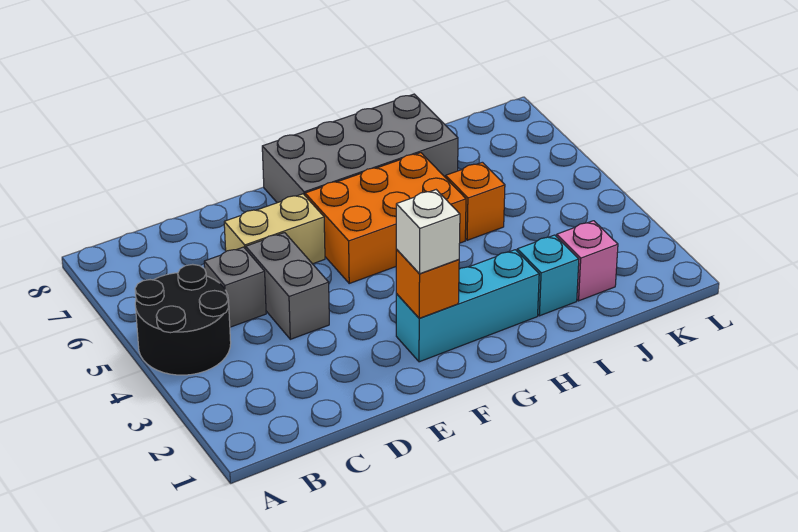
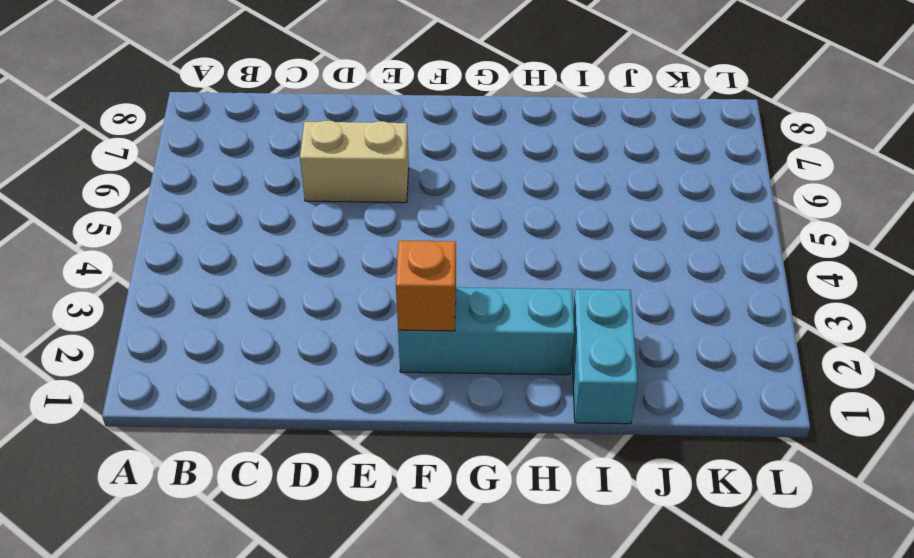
cyan 1x2 brick [572,289,638,424] -> cyan 1x1 brick [517,235,579,316]
none -> black 2x2 round brick [135,264,231,375]
none -> grey 1x1 brick [204,247,266,327]
none -> grey 1x2 brick [246,233,329,339]

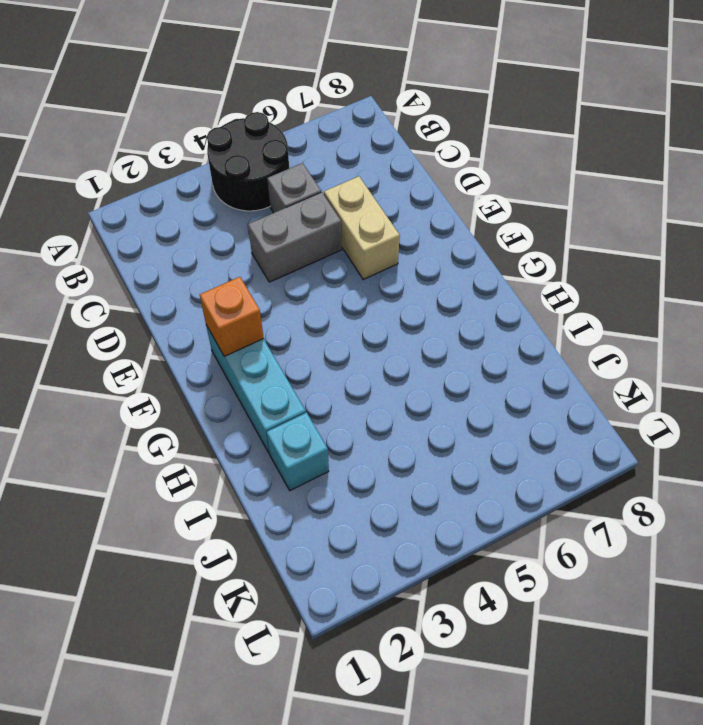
none -> orange 2x3 brick [305,153,466,283]
none -> grey 2x4 brick [262,94,458,203]
none -> orange 1x1 brick [446,162,505,240]

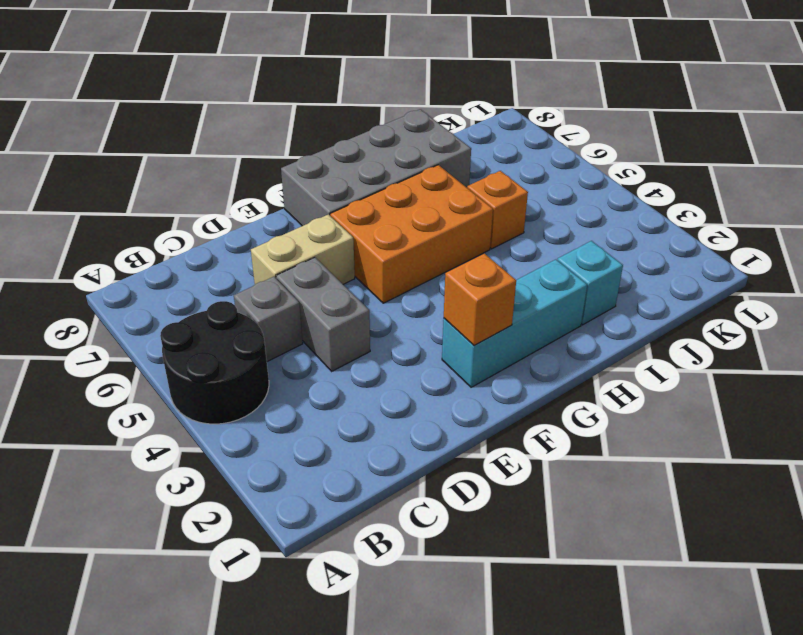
none -> pink 1x1 brick [557,221,618,301]
none -> white 1x1 brick [396,190,460,274]

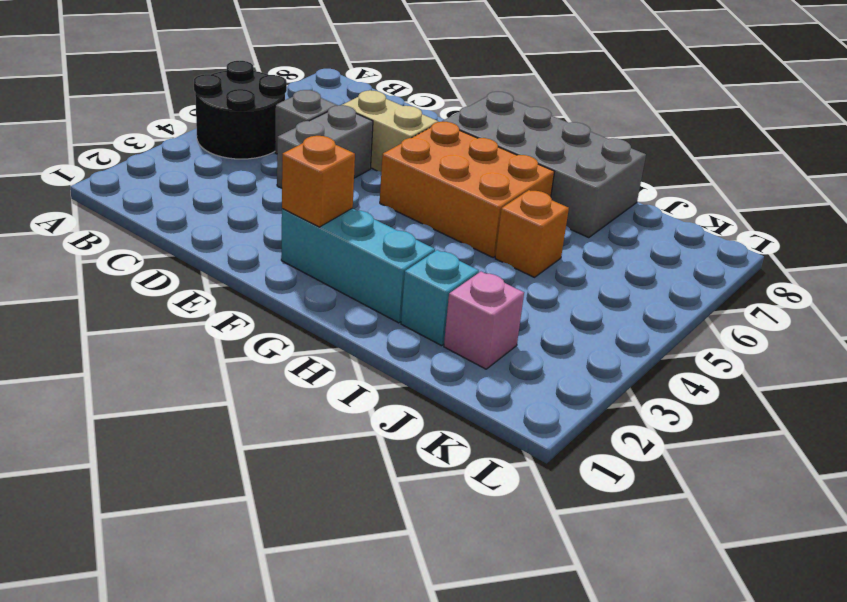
none -> white 1x1 brick [396,190,460,274]

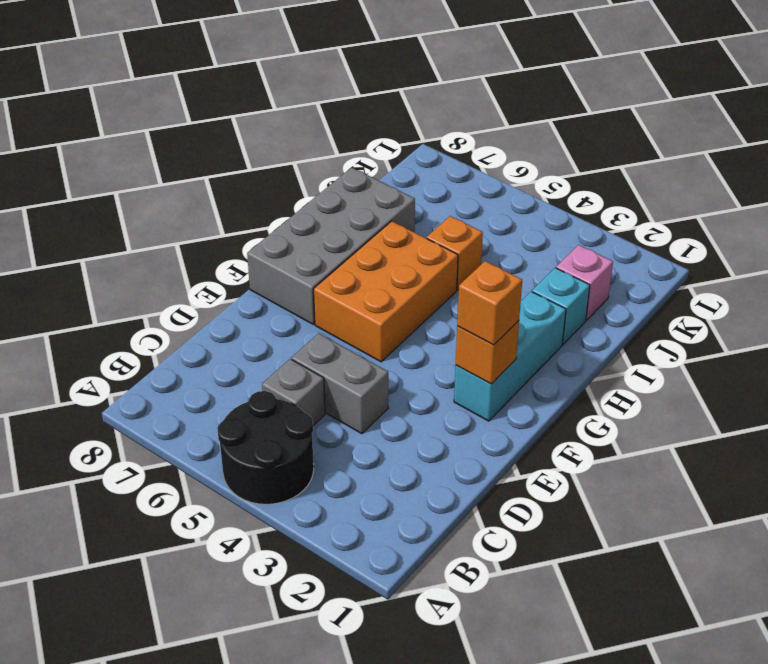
orange 1x1 brick [457,261,522,345] -> white 1x1 brick [396,190,460,274]
none -> tan 1x2 brick [224,194,325,264]

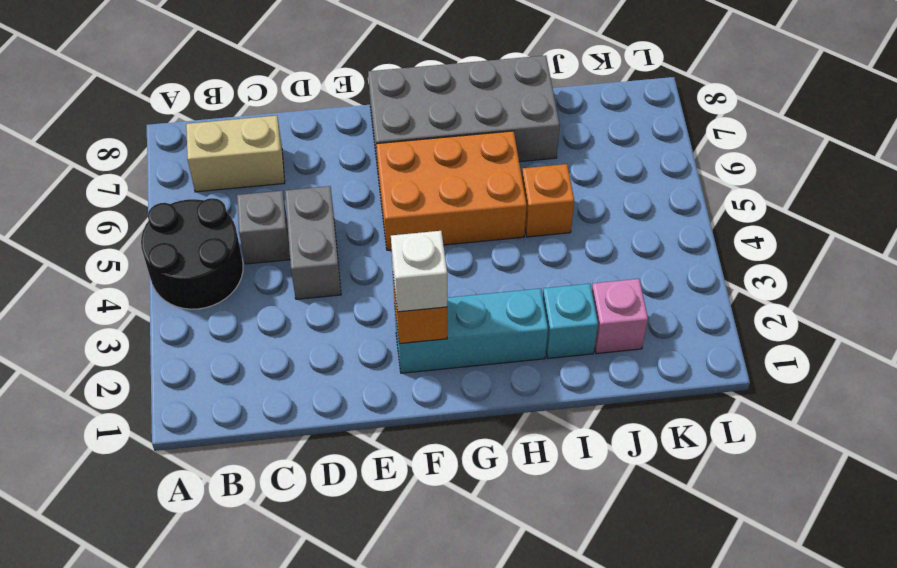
tan 1x2 brick [186,116,285,192] -> tan 1x2 brick moved to [224,194,325,264]

